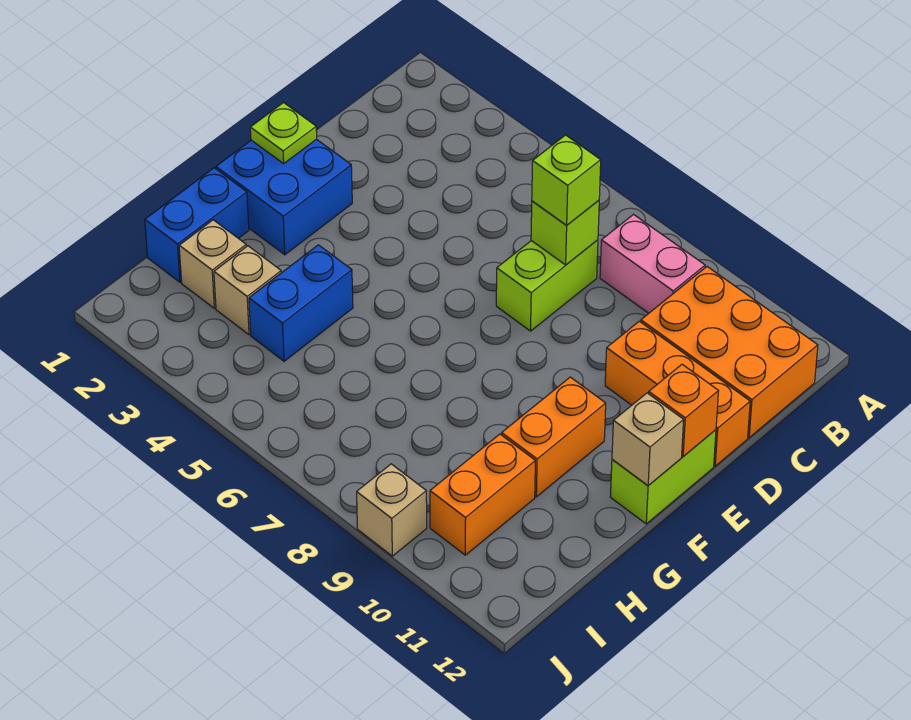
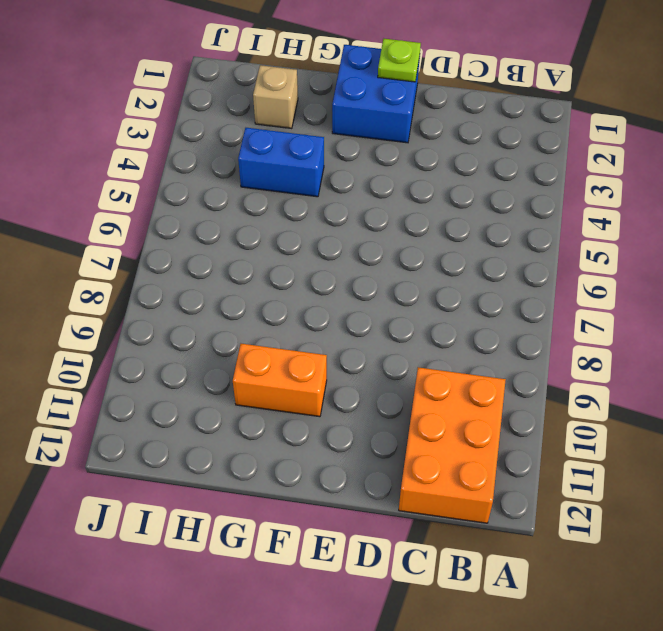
none -> pink 1x2 brick [600,215,705,313]
none -> lime 1x2 brick [496,240,598,331]
none -> orange 1x3 brick [605,321,750,466]

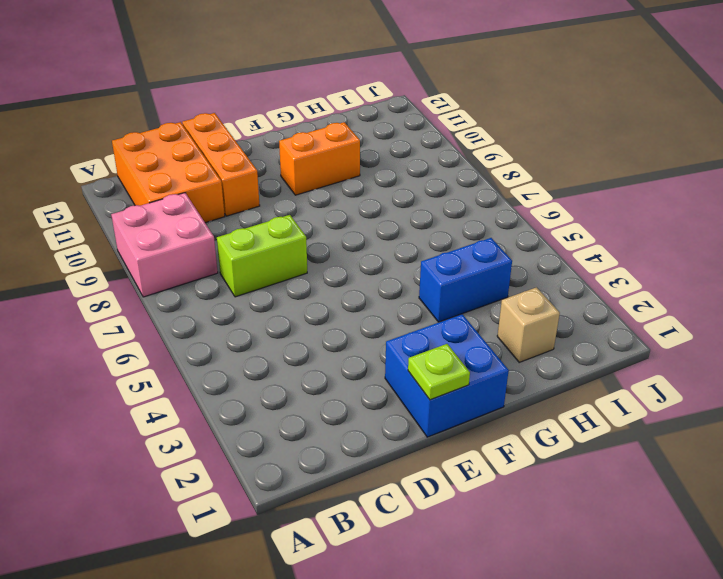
pink 2x2 brick [111,193,218,297] -> pink 1x2 brick [600,215,705,313]
none -> lime 1x2 brick [610,430,716,524]
none -> blue 1x2 brick [145,168,249,282]
none -> tan 1x1 brick [214,246,281,335]

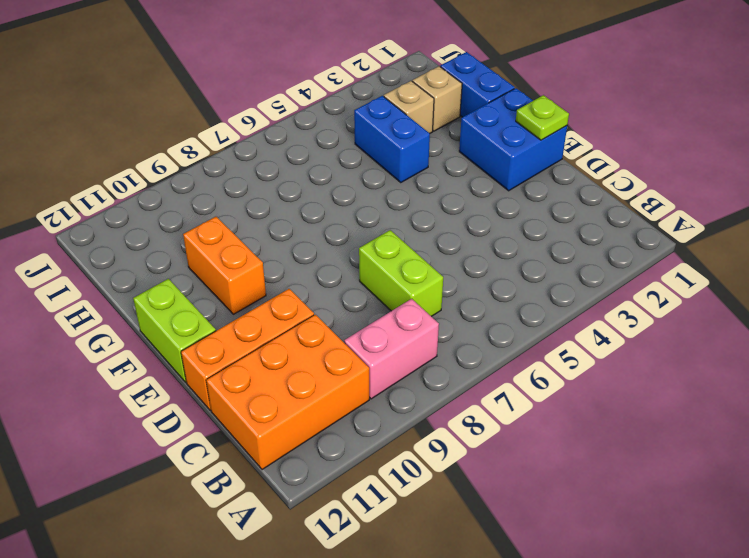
none -> orange 1x2 brick [430,434,535,555]
none -> tan 1x1 brick [357,464,427,556]
none -> lime 1x1 brick [531,201,599,265]

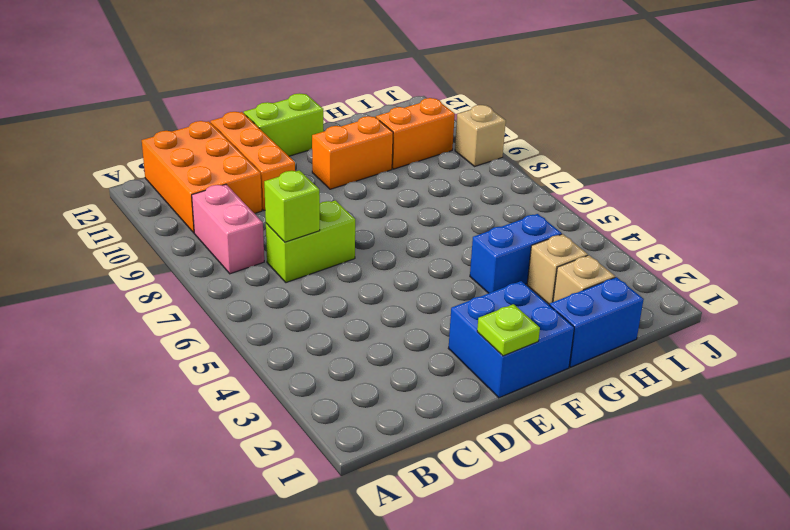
none -> orange 1x1 brick [649,364,718,456]
none -> tan 1x1 brick [612,393,684,486]
none -> lime 1x1 brick [532,135,601,225]

